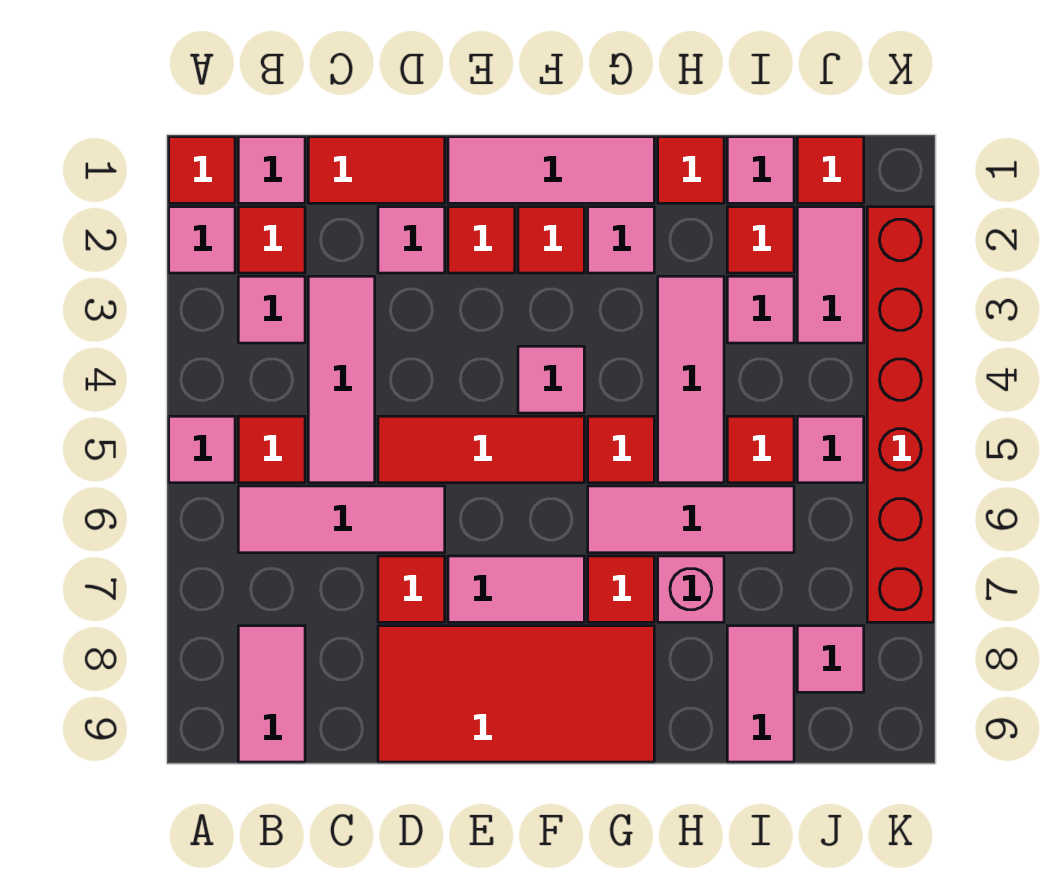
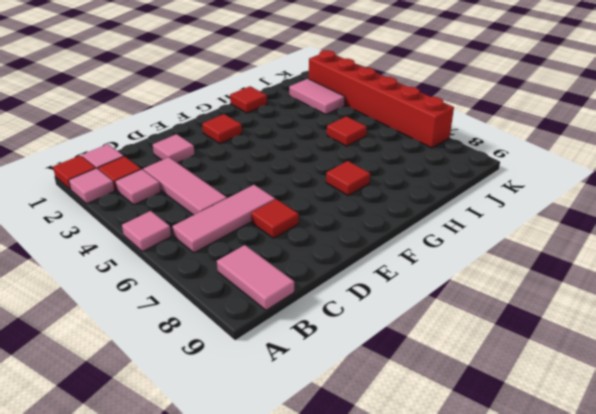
none -> red 1x1 tile [238,416,305,483]
none -> red 1x2 tile [308,137,445,203]
none -> red 1x3 tile [378,416,584,483]
none -> red 2x4 tile [378,626,654,762]

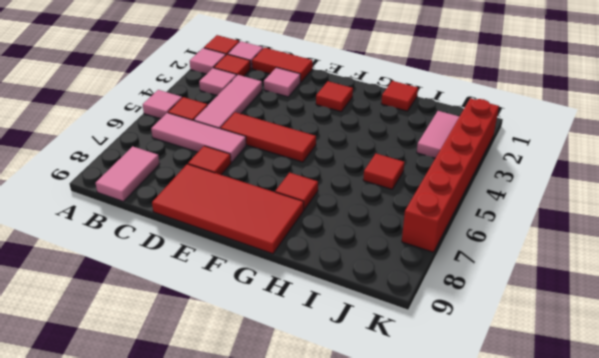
none -> pink 1x3 tile [448,137,654,203]
none -> red 1x1 tile [448,207,515,273]
none -> pink 1x2 tile [448,556,584,622]
none -> pink 1x1 tile [518,346,584,413]

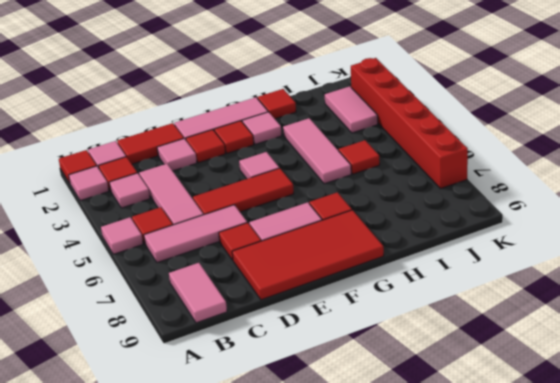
none -> red 1x1 tile [588,416,654,483]
none -> pink 1x3 tile [588,486,794,553]
none -> pink 1x1 brick [658,556,724,622]
none -> pink 1x1 tile [727,137,794,203]

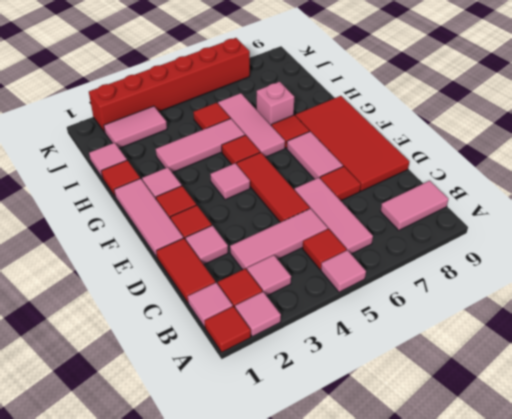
none -> red 1x1 tile [727,207,794,273]
none -> pink 1x1 tile [727,276,794,343]
none -> pink 1x2 tile [727,626,794,762]
none -> red 1x1 tile [797,137,864,203]

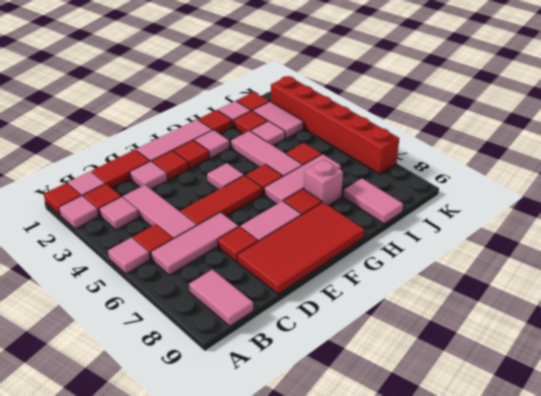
none -> pink 1x1 tile [797,416,864,483]
none -> pink 1x1 tile [797,626,864,692]

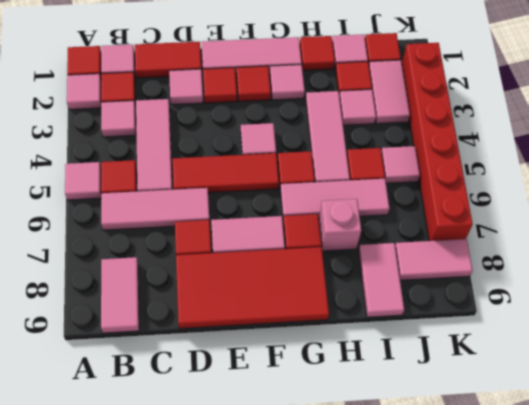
pink 1x2 tile [395,239,473,280] -> pink 1x1 tile [797,626,864,692]

